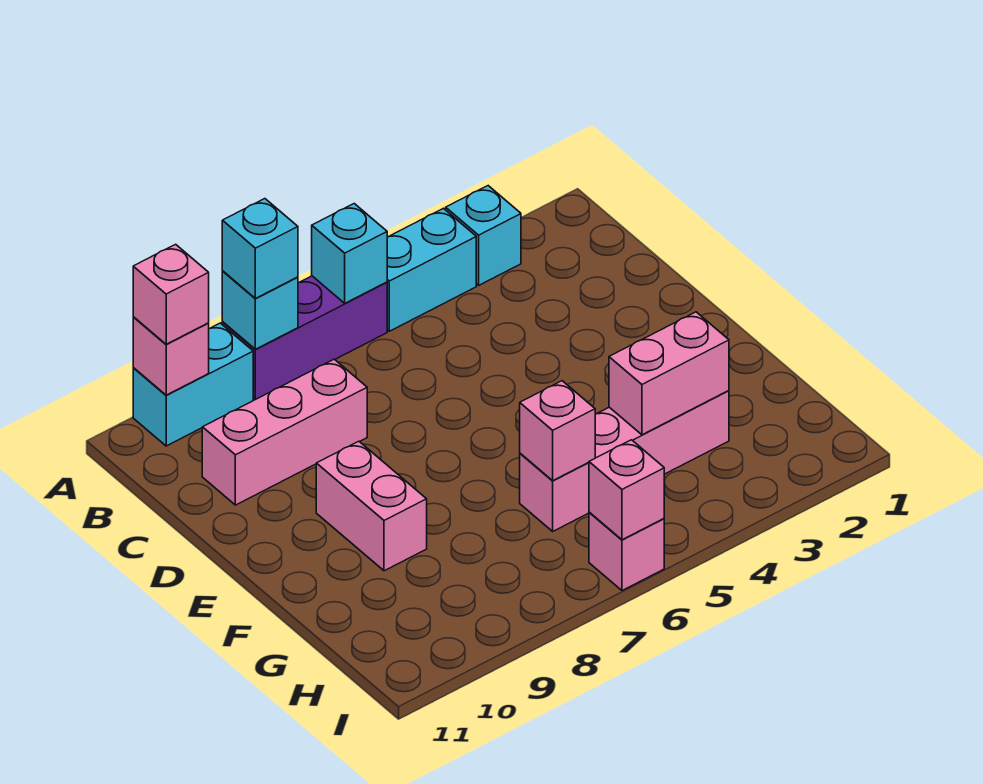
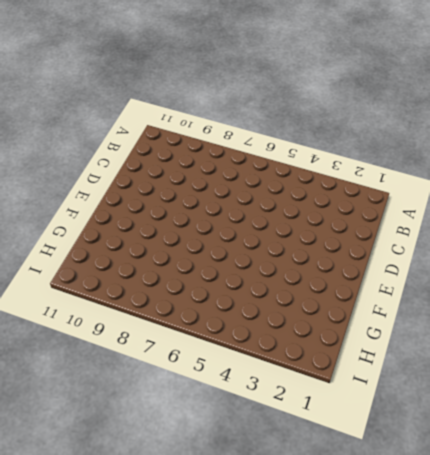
none -> cyan 1x1 brick [446,186,521,285]
none -> cyan 1x2 brick [387,208,476,331]
none -> purple 1x3 brick [222,276,387,400]

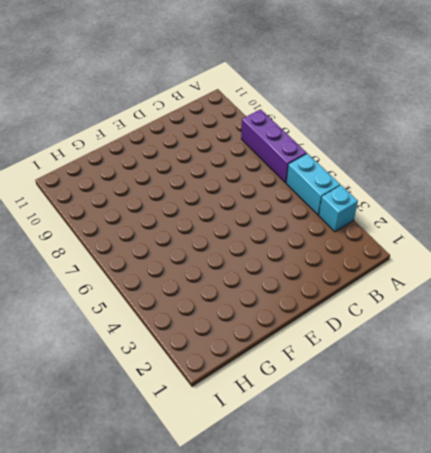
none -> cyan 1x2 brick [133,323,253,446]
none -> pink 1x3 brick [202,359,367,505]
none -> pink 1x2 brick [316,441,427,571]

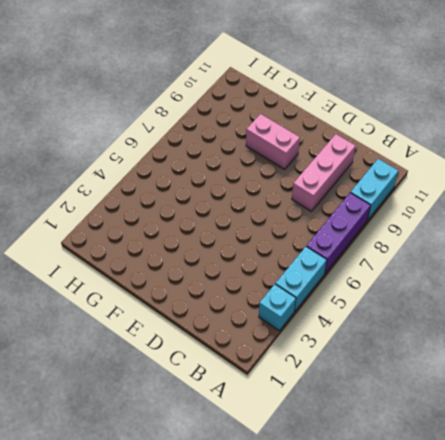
none -> pink 1x4 brick [520,391,729,531]
none -> pink 1x1 brick [589,513,664,591]
none -> cyan 1x1 brick [312,204,387,303]

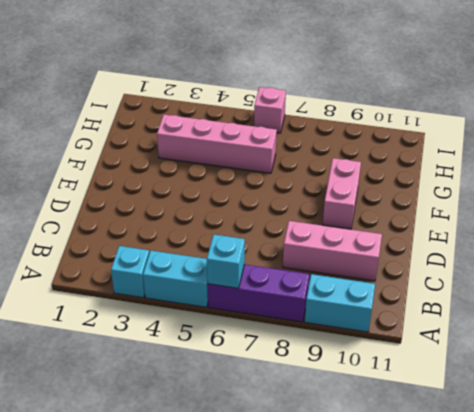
none -> cyan 1x1 brick [222,271,298,349]
none -> pink 1x1 brick [133,317,209,395]
none -> pink 1x2 brick [609,312,729,435]

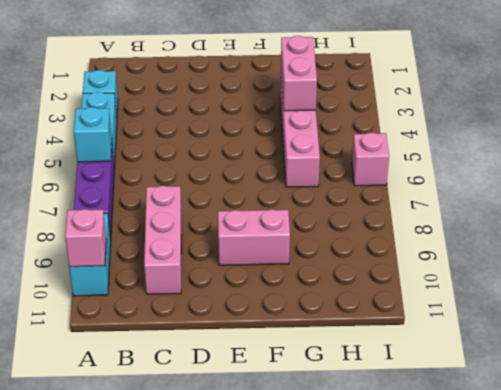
none -> cyan 1x1 brick [222,271,298,349]
none -> pink 1x1 brick [520,381,595,480]
none -> pink 1x1 brick [589,440,664,540]

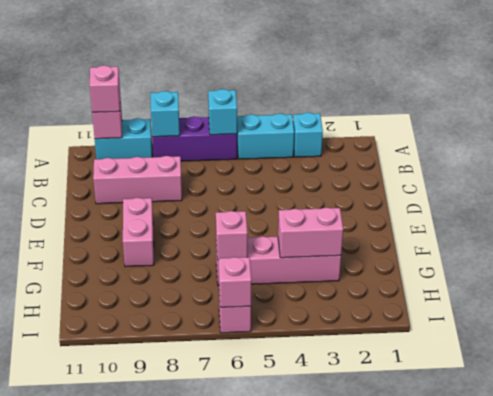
none -> cyan 1x1 brick [222,199,298,298]

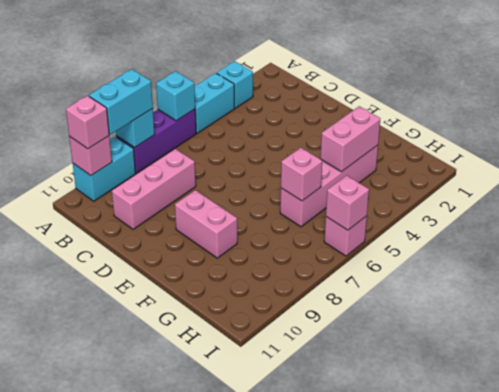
cyan 1x2 brick [89,69,153,135] -> cyan 1x1 brick [222,199,298,298]

